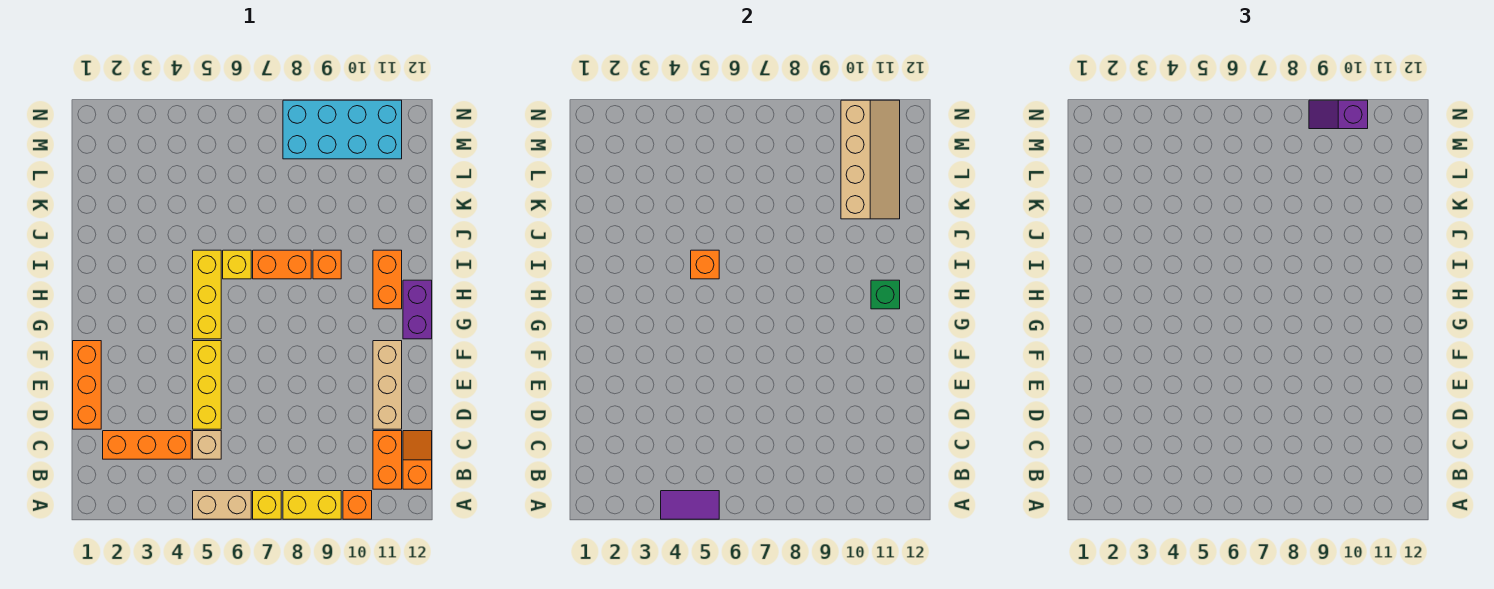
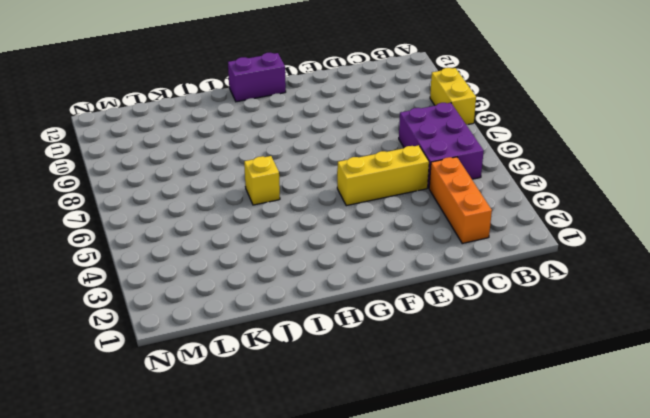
purple 2x3 brick [399,103,484,188] -> tan 1x1 brick [193,431,221,459]
none -> tan 1x2 brick [193,491,251,519]
none -> yellow 1x1 brick [253,491,281,519]
none -> orange 1x1 brick [343,491,372,519]

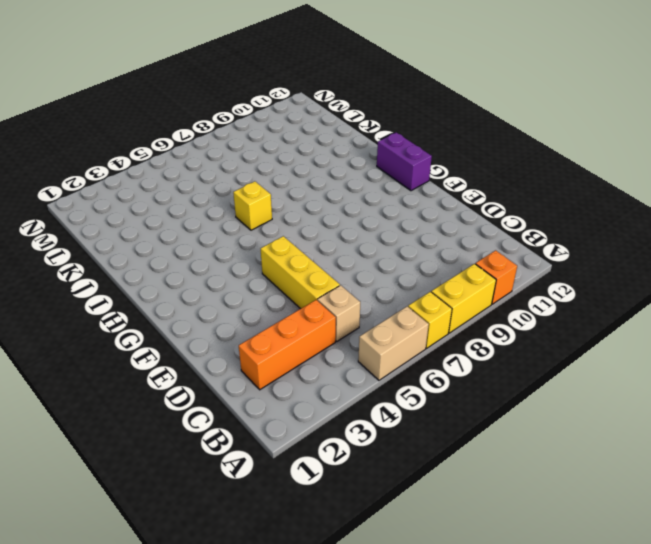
none -> orange 1x2 brick [373,431,402,489]
none -> orange 1x2 slope [403,431,432,489]
none -> orange 1x3 brick [73,341,101,429]

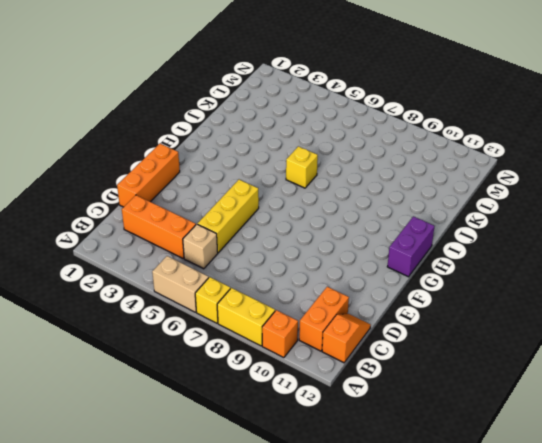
none -> tan 1x3 brick [373,341,402,429]
none -> yellow 1x3 brick [193,250,221,339]
none -> orange 1x2 brick [373,250,402,309]

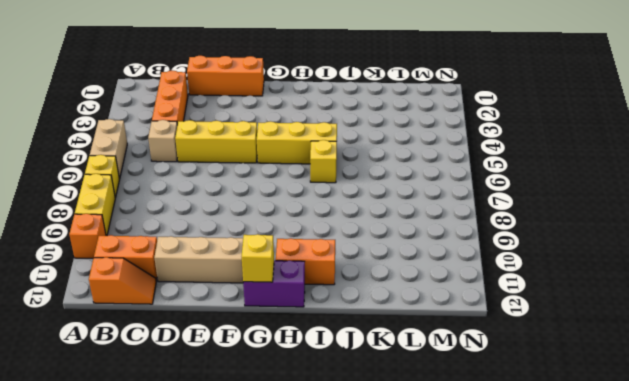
yellow 1x1 brick [242,234,274,282] -> none
none -> orange 1x2 brick [253,250,311,279]
none -> orange 1x1 brick [313,250,341,279]
none -> cyan 2x4 brick [283,100,402,159]

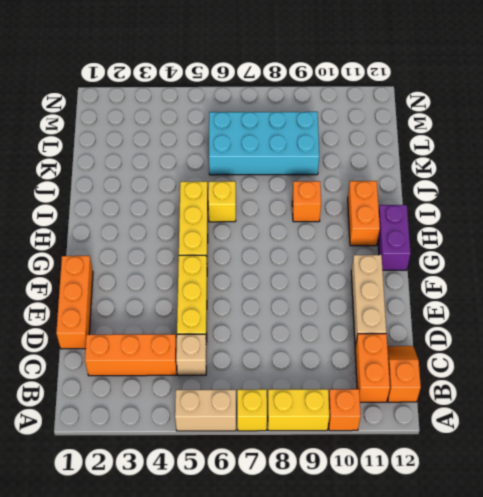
cyan 2x4 brick [209,112,319,175] -> cyan 2x4 brick moved to [283,100,402,159]
none -> orange 1x2 brick [253,250,311,279]
none -> purple 1x2 tile [661,491,719,519]
none -> green 1x1 brick [871,280,900,309]

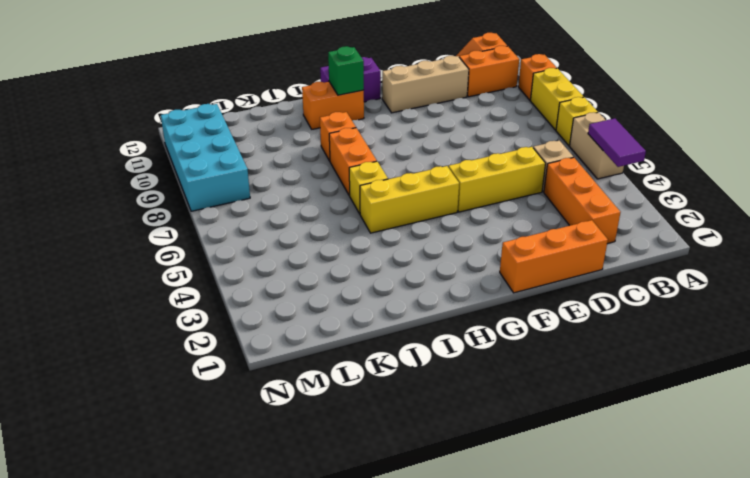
none -> orange 1x1 brick [691,250,719,279]
none -> tan 2x4 slope [841,100,900,219]
none -> purple 1x2 slope [1309,100,1368,129]

